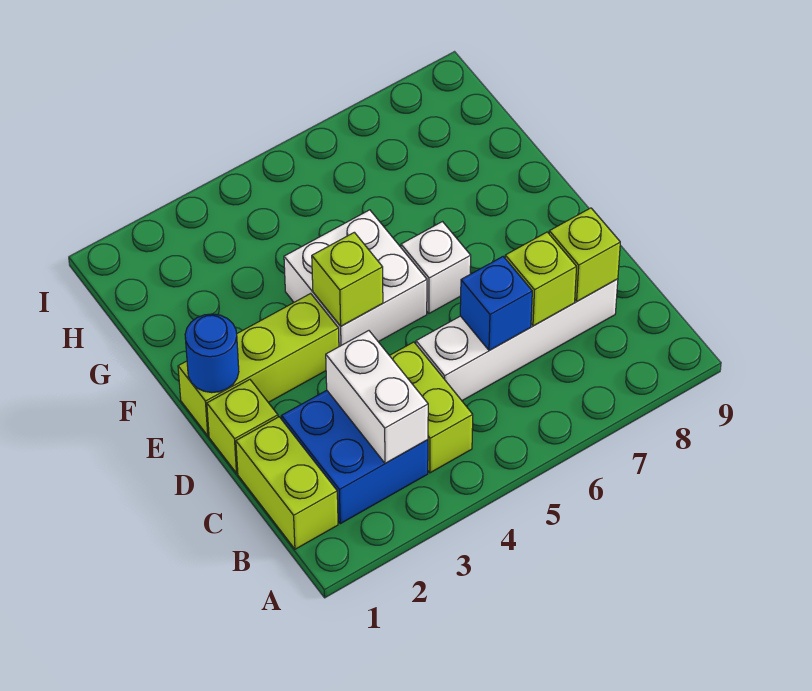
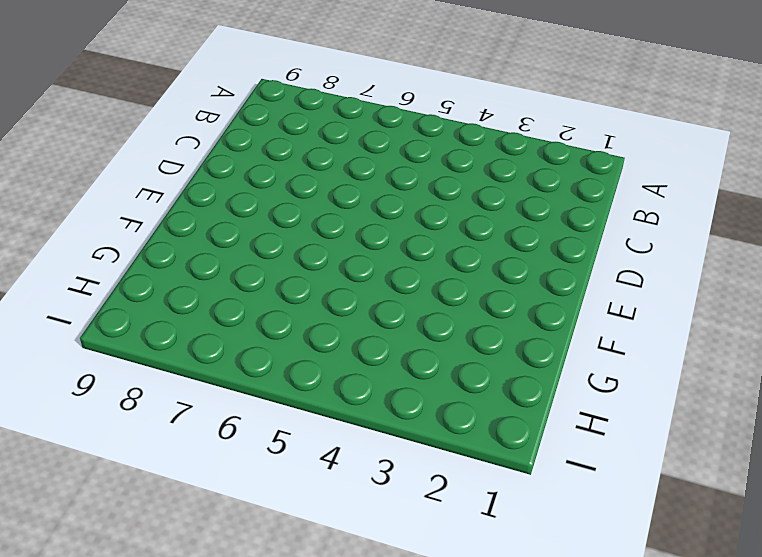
none -> lime 1x2 brick [236,417,338,549]
none -> blue 2x2 brick [282,390,428,524]
none -> lime 1x2 brick [389,342,473,473]

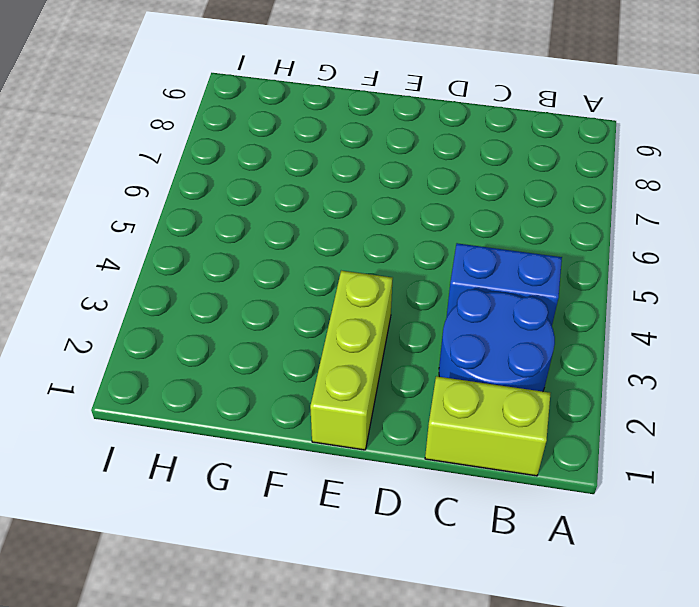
blue 2x2 round brick [439,289,555,392] -> blue 2x2 brick [282,390,428,524]
blue 1x2 brick [447,243,562,326] -> lime 1x2 brick [389,342,473,473]
none -> white 1x4 brick [416,279,618,401]
none -> lime 1x1 brick [207,380,278,473]
none -> white 2x2 brick [284,210,427,347]

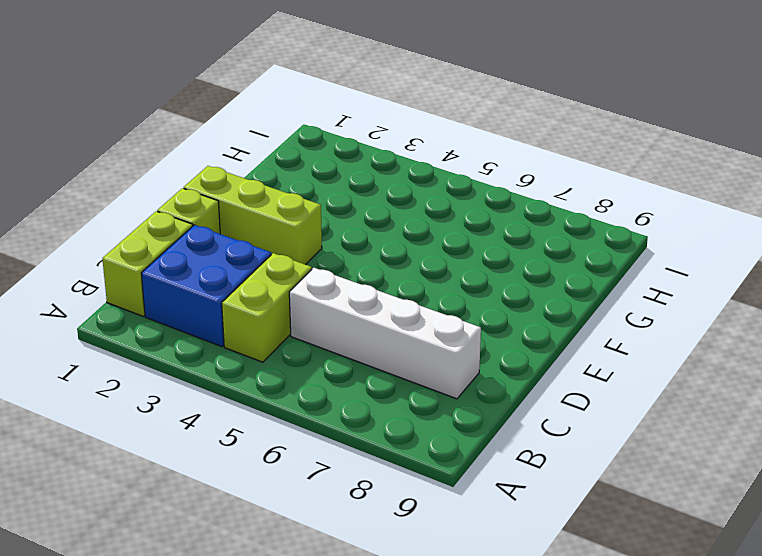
none -> white 2x2 brick [284,210,427,347]
none -> white 1x1 brick [401,222,471,313]
none -> white 1x2 brick [326,331,428,463]

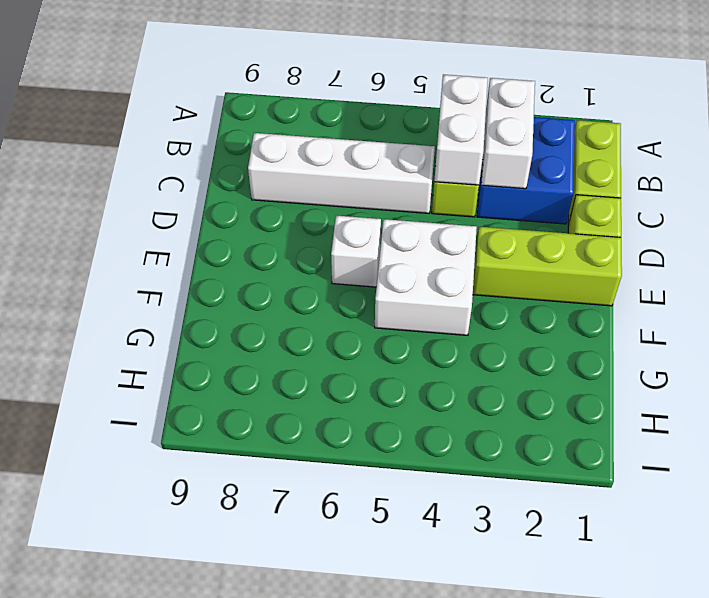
white 1x2 brick [434,75,488,185] -> none
none -> blue 1x1 brick [460,257,532,351]
none -> lime 1x1 brick [505,232,577,326]
none -> lime 1x1 brick [549,208,620,301]

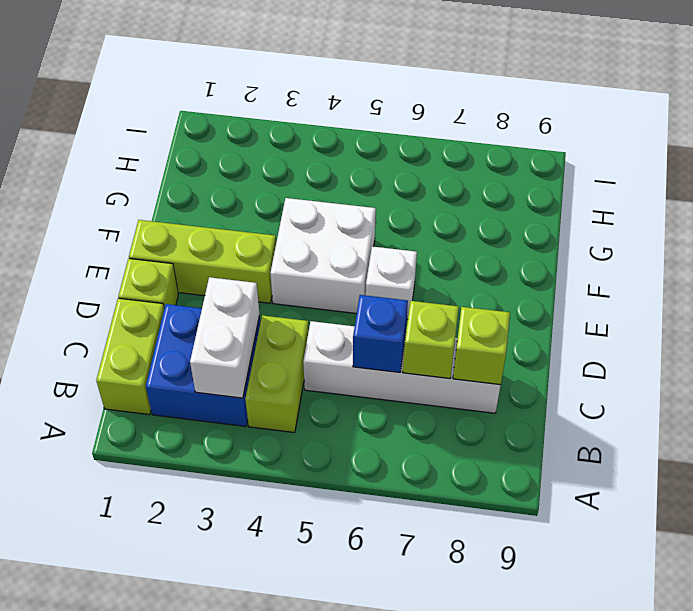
none -> blue 1x1 round brick [185,314,239,393]
none -> lime 1x1 brick [312,232,383,326]

